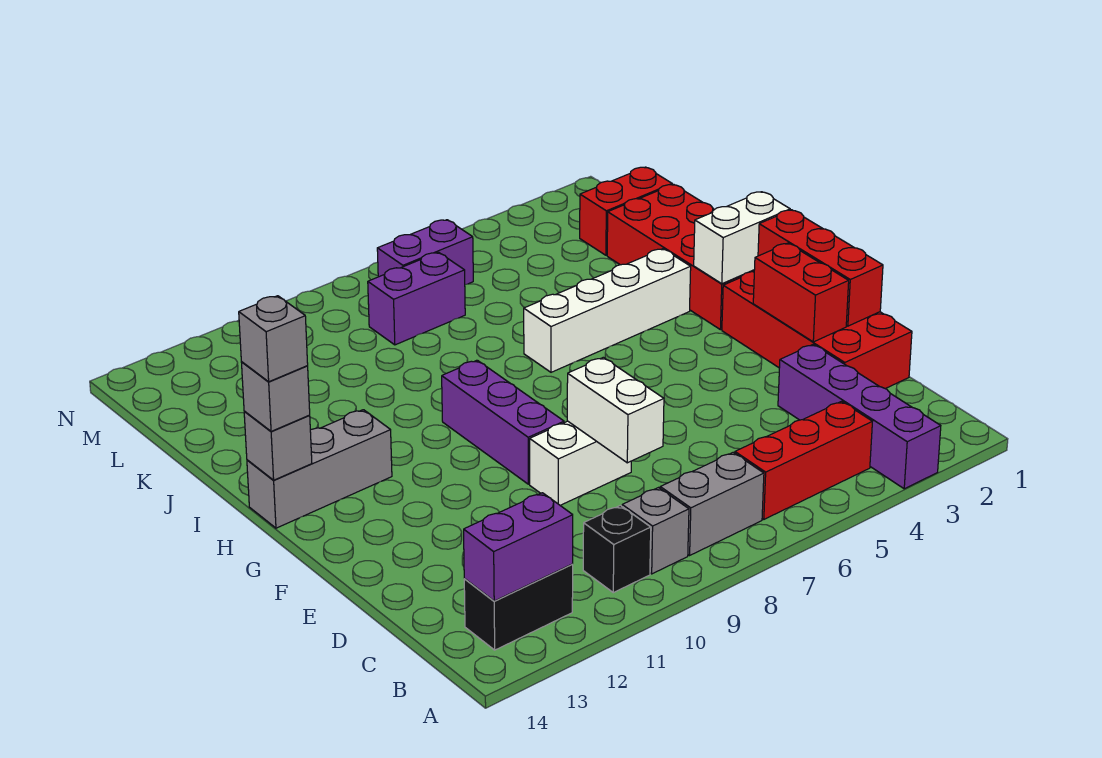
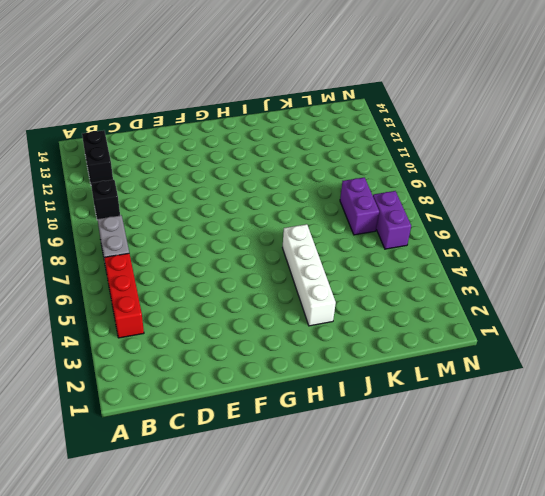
none -> purple 1x4 brick [778,345,941,489]
none -> grey 1x1 brick [622,488,689,574]
none -> red 2x4 brick [722,272,912,389]

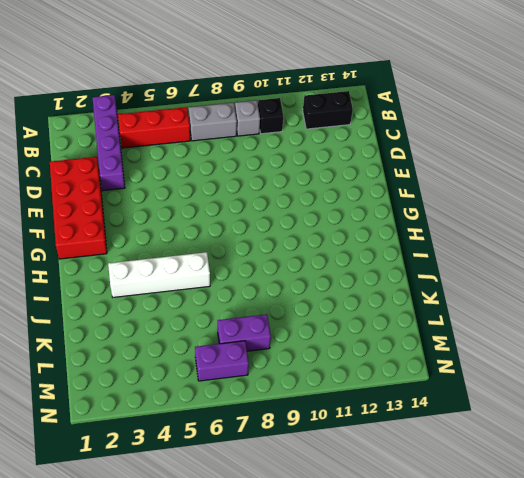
none -> white 1x2 brick [530,421,631,505]
none -> purple 1x3 brick [442,360,564,484]
none -> red 2x4 brick [607,184,754,330]

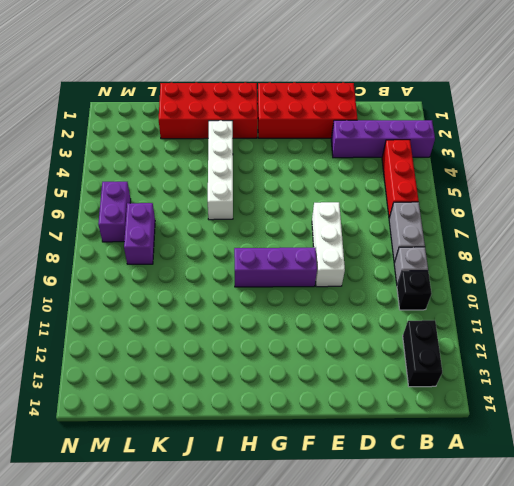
white 1x3 brick [312,202,345,287] -> white 1x2 brick [530,421,631,505]
none -> grey 1x3 brick [247,410,392,528]
none -> red 1x2 brick [580,167,672,255]
none -> purple 1x2 brick [464,493,573,601]

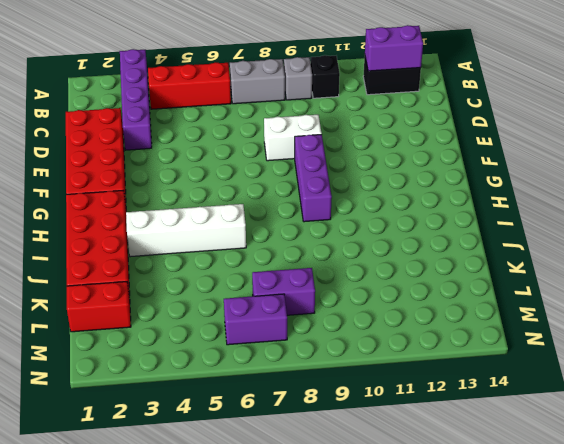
none -> grey 1x3 brick [247,410,392,528]
none -> white 1x2 brick [567,357,664,463]
none -> red 1x3 brick [758,210,883,326]

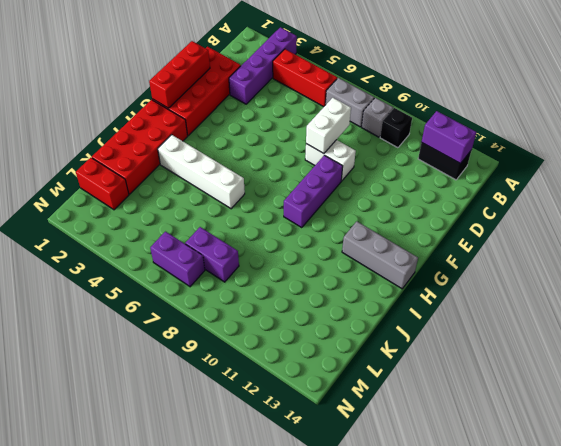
none -> red 1x2 brick [753,243,849,342]
none -> white 1x2 brick [694,192,790,284]
none -> grey 1x1 brick [244,412,312,480]

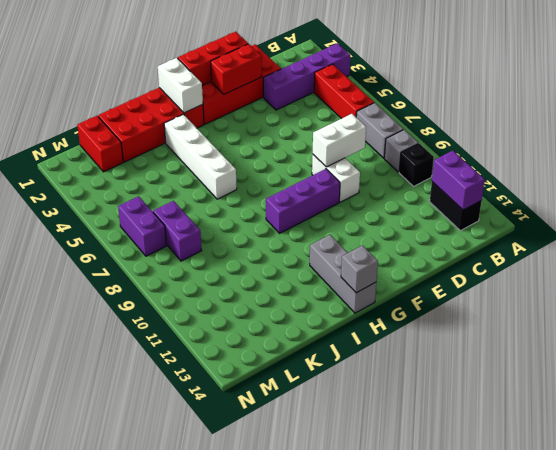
none -> grey 1x1 brick [241,362,310,431]
none -> grey 1x1 brick [239,296,308,382]

